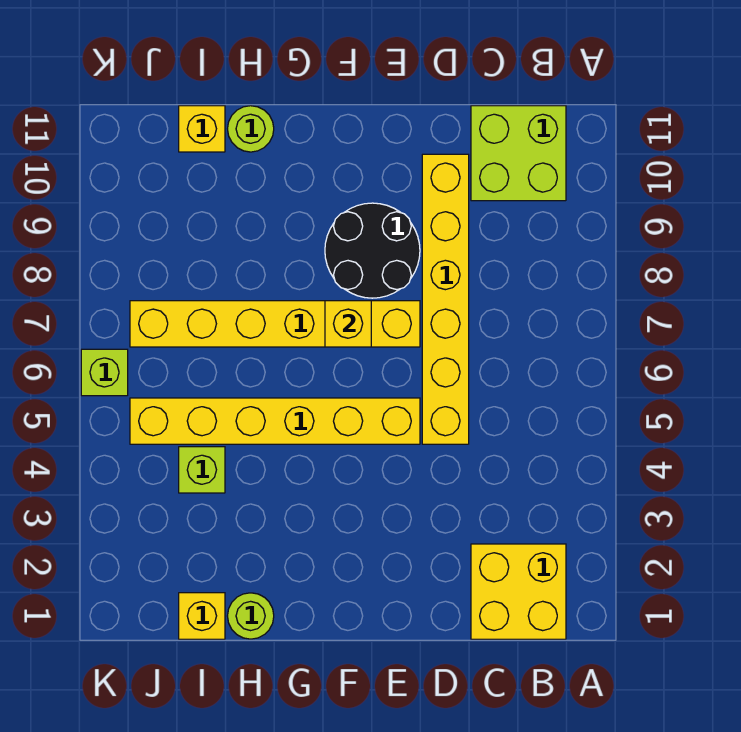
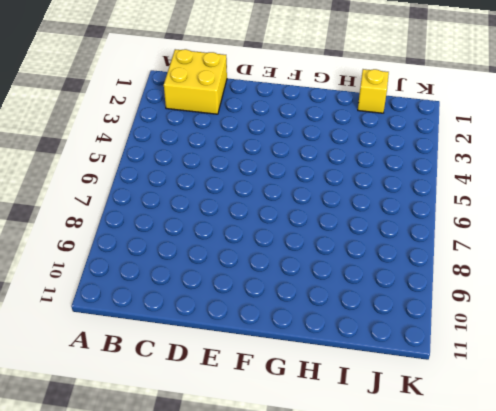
none -> lime 2x2 brick [471,106,566,201]
none -> yellow 1x6 brick [422,154,469,444]
none -> yellow 1x6 brick [130,398,420,444]

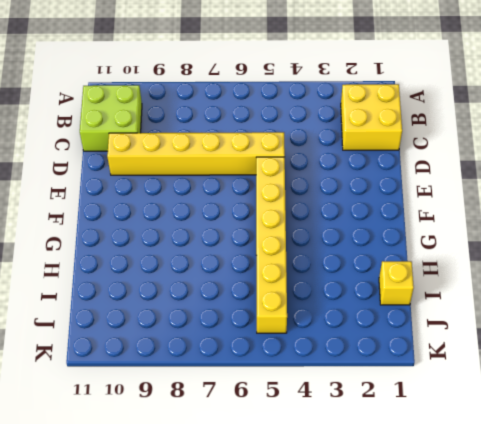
none -> yellow 1x6 brick [130,301,420,347]
none -> black 2x2 round brick [325,203,420,298]
none -> lime 1x1 round brick [228,593,274,639]

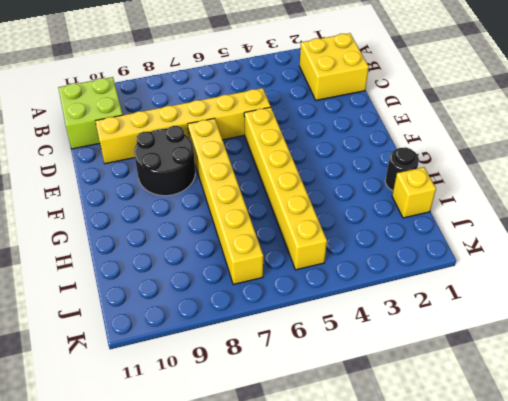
black 1x1 round brick [385,147,419,191] -> lime 1x1 round brick [228,593,274,639]
none -> lime 1x1 round brick [228,106,274,152]
none -> lime 1x1 brick [179,447,225,493]
none -> yellow 1x1 brick [179,106,225,152]

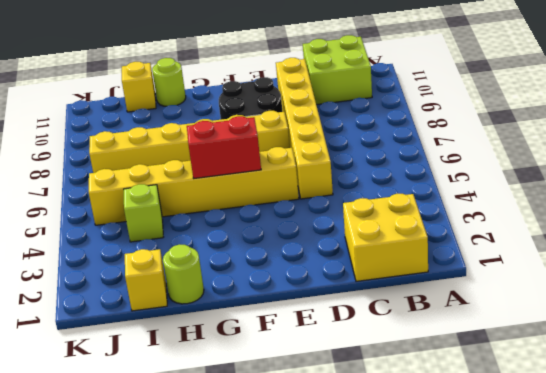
red 1x2 brick [187,116,261,178] -> none
none -> lime 1x1 brick [81,349,128,396]
none -> yellow 1x1 brick [325,301,371,347]

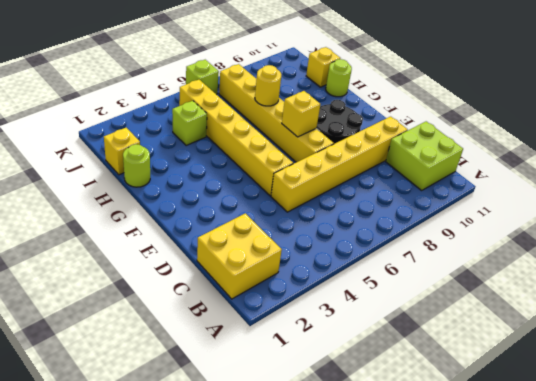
yellow 1x1 round brick [255,65,281,106] -> none

